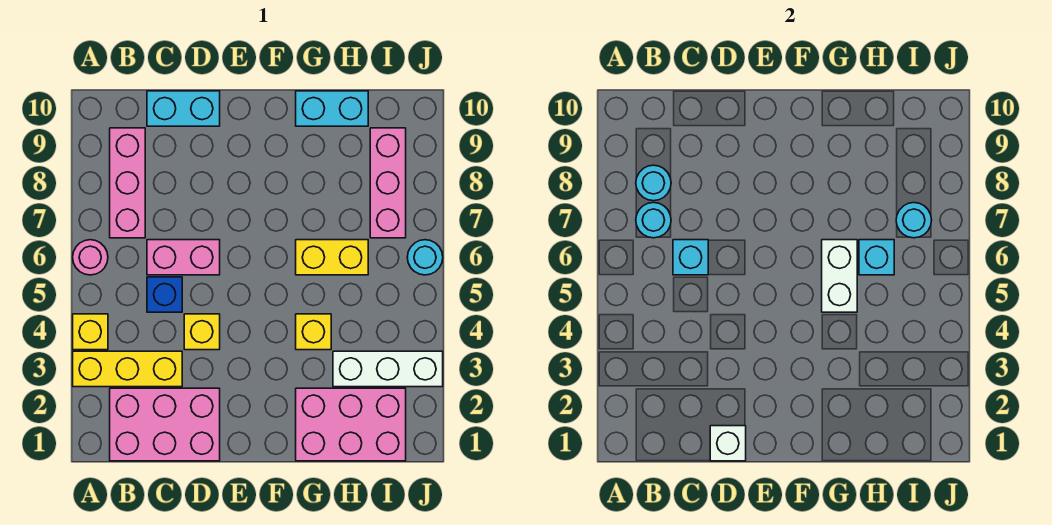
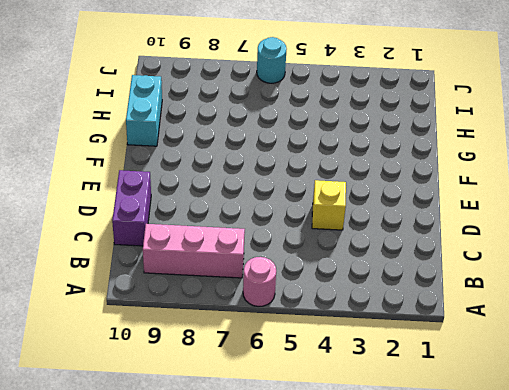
purple 1x2 brick [112,170,151,246] -> cyan 1x2 brick [147,91,220,126]
none -> yellow 1x3 brick [73,351,182,387]
none -> yellow 1x1 brick [73,314,108,350]
none -> pink 2x3 brick [110,388,220,461]

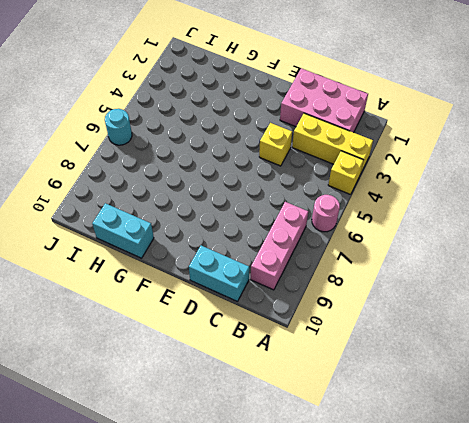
none -> blue 1x1 brick [147,277,182,312]
none -> pink 1x2 brick [147,240,220,275]
none -> pink 2x3 brick [296,388,406,461]

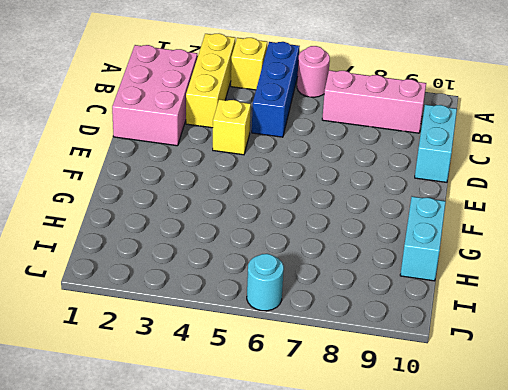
blue 1x3 brick [252,42,300,137] -> blue 1x1 brick [147,277,182,312]
none -> pink 1x2 brick [147,240,220,275]
none -> pink 2x3 brick [296,388,406,461]
none -> yellow 1x1 brick [296,314,331,350]

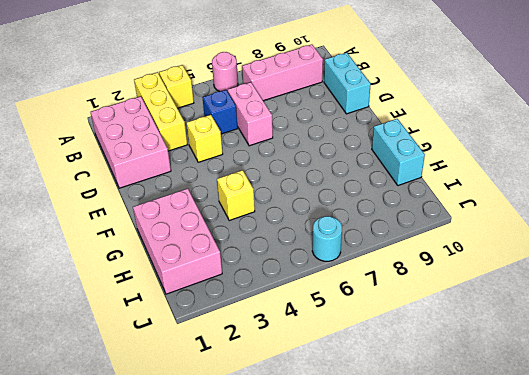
none -> yellow 1x2 brick [296,240,368,275]
none -> white 1x3 brick [333,351,443,387]
none -> pink 1x3 brick [370,128,406,238]

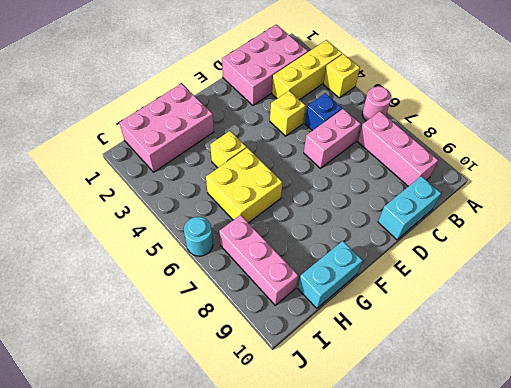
yellow 2x2 brick [206,148,283,223] -> yellow 1x2 brick [296,240,368,275]
none -> white 1x3 brick [333,351,443,387]
none -> cyan 1x1 round brick [636,203,671,238]
none -> cyan 1x1 round brick [636,165,671,201]

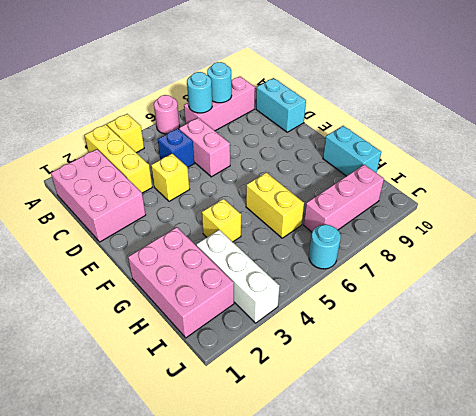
none -> cyan 1x1 brick [673,240,708,275]
none -> white 1x1 brick [710,426,746,461]
none -> white 1x2 brick [822,240,857,312]

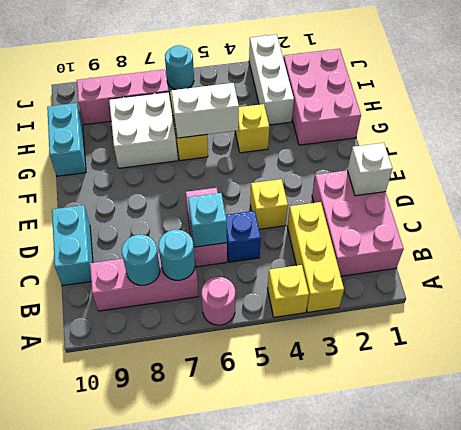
white 2x2 brick [109,92,178,168] -> none
none -> cyan 1x1 brick [859,240,894,275]
none -> cyan 1x1 round brick [896,203,932,238]

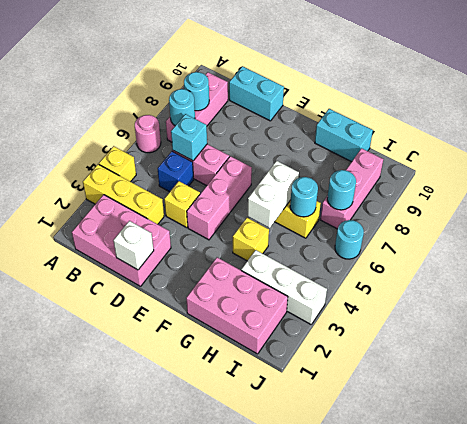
pink 1x3 brick [187,156,252,240] -> none
cyan 1x1 round brick [290,177,318,217] -> cyan 1x1 brick [859,240,894,275]

